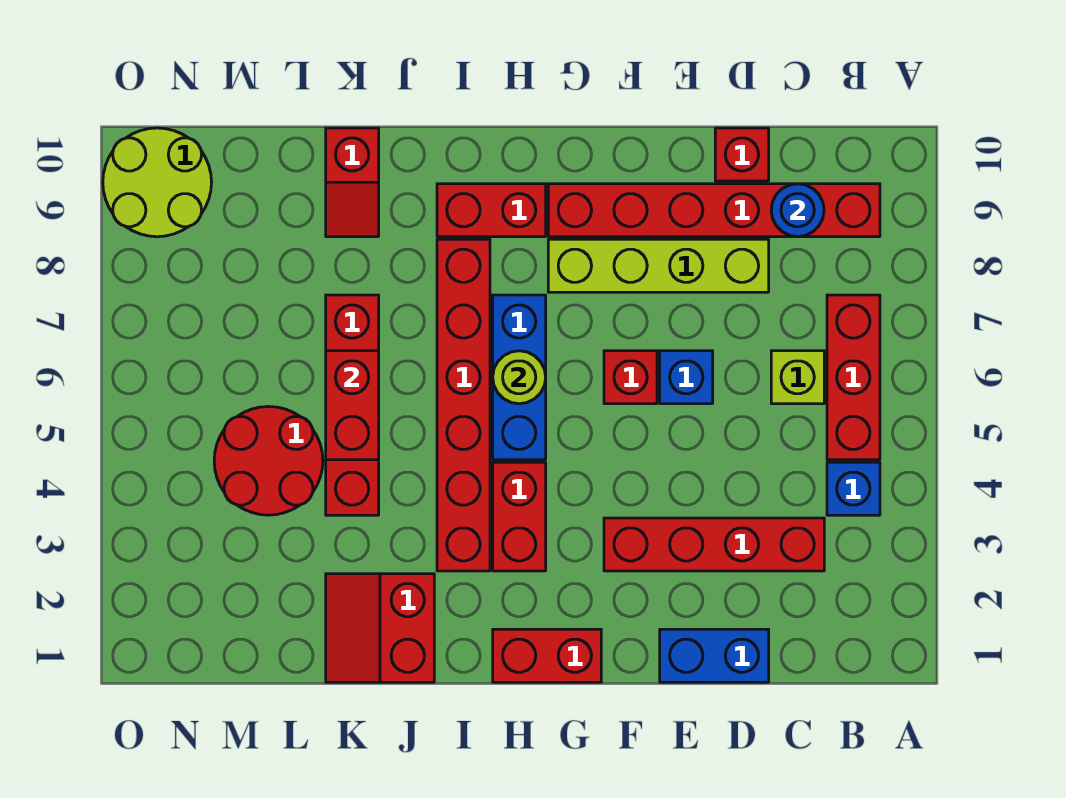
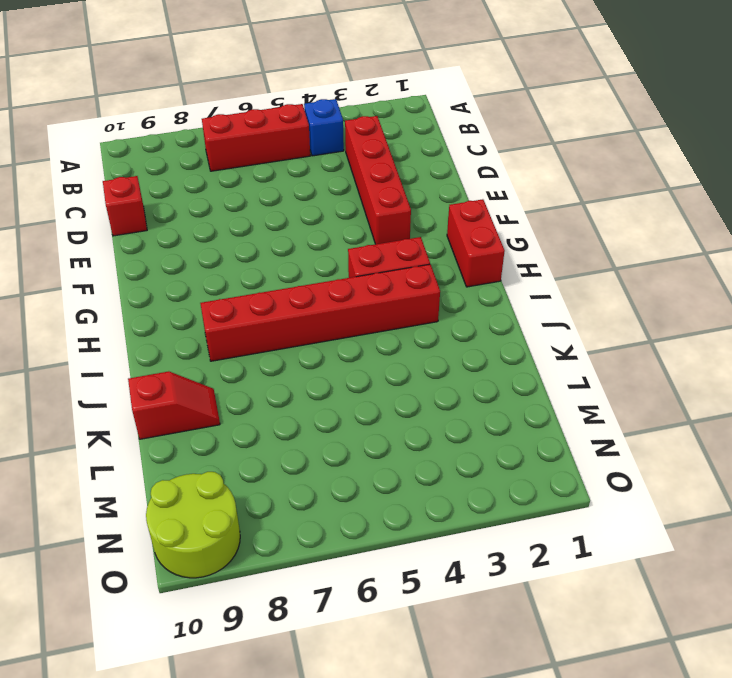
none -> red 1x6 brick [548,184,880,237]
none -> lime 1x1 brick [771,351,824,404]
none -> blue 1x2 brick [660,629,769,682]

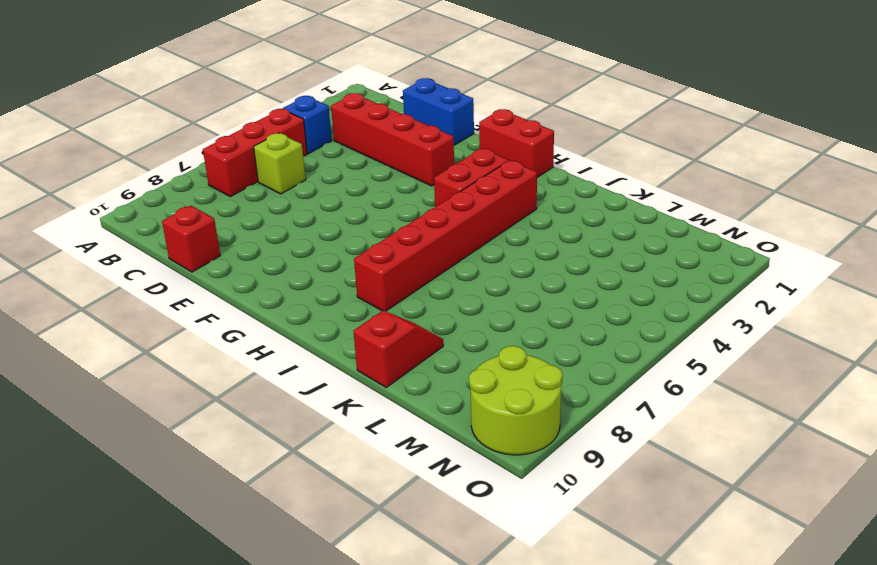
none -> red 1x6 brick [548,184,880,237]
none -> lime 1x4 brick [548,239,769,292]
none -> blue 1x1 brick [660,351,713,404]

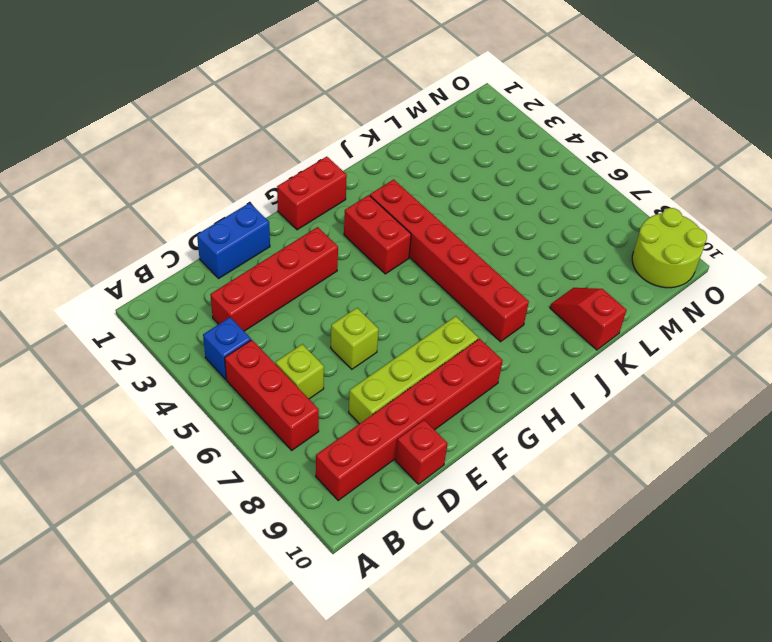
lime 1x1 brick [331,308,379,369] -> blue 1x1 brick [660,351,713,404]
none -> red 1x1 brick [604,351,657,404]
none -> blue 1x3 brick [493,295,546,460]
none -> red 1x2 brick [437,184,546,237]

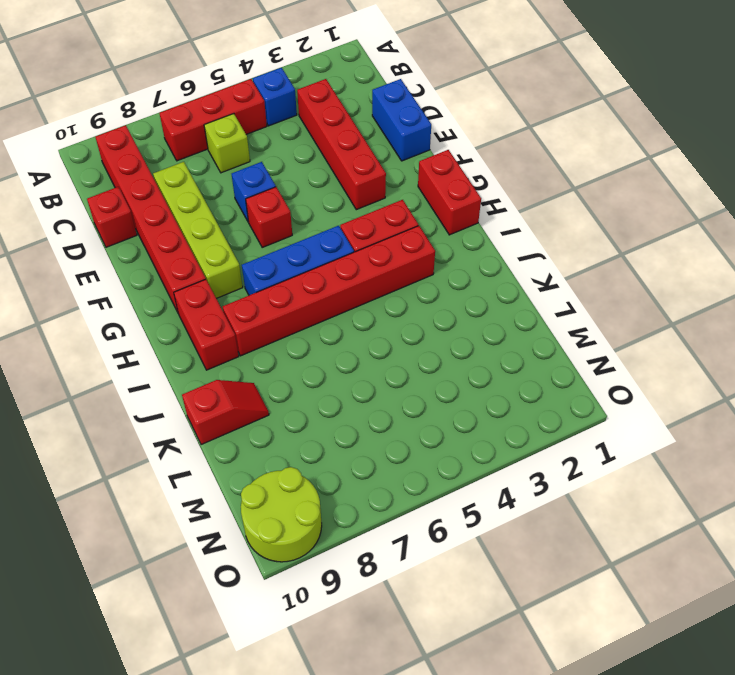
none -> red 2x2 slope [326,574,434,682]
none -> red 1x4 brick [326,295,379,515]
none -> red 2x2 round brick [214,407,323,515]

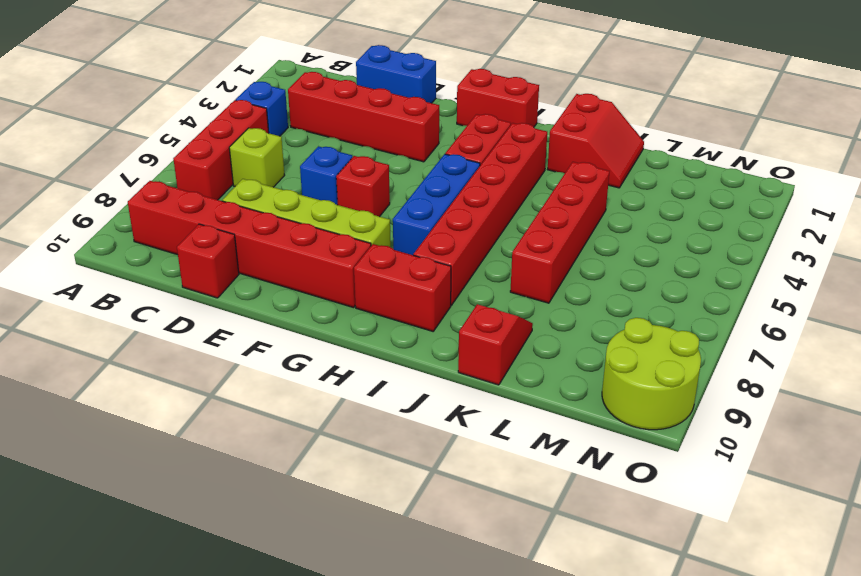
none -> red 2x2 round brick [214,407,323,515]
none -> blue 1x1 round brick [771,184,824,237]
none -> lime 1x1 round brick [493,351,546,404]

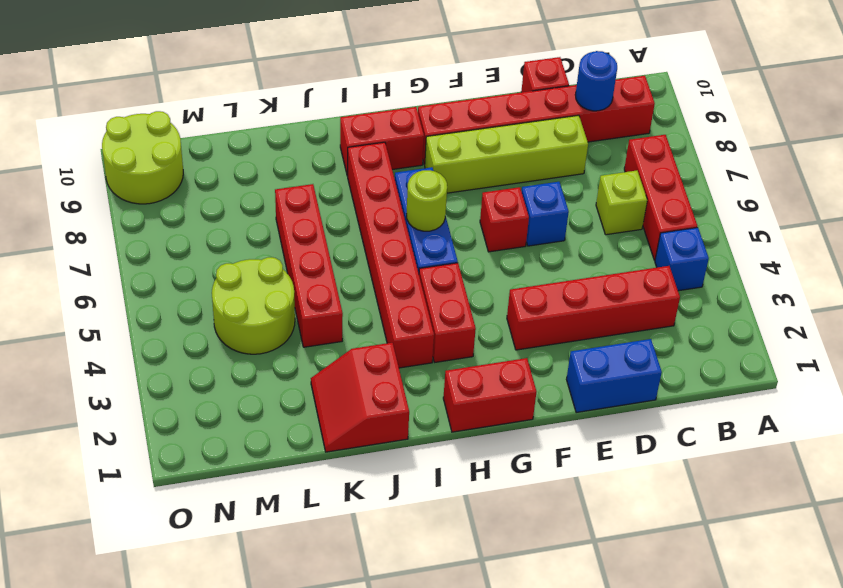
lime 2x2 round brick [212,257,295,354] -> red 2x2 round brick [214,407,323,515]
none -> red 1x2 slope [326,128,379,237]
none -> red 1x2 brick [326,351,379,460]

